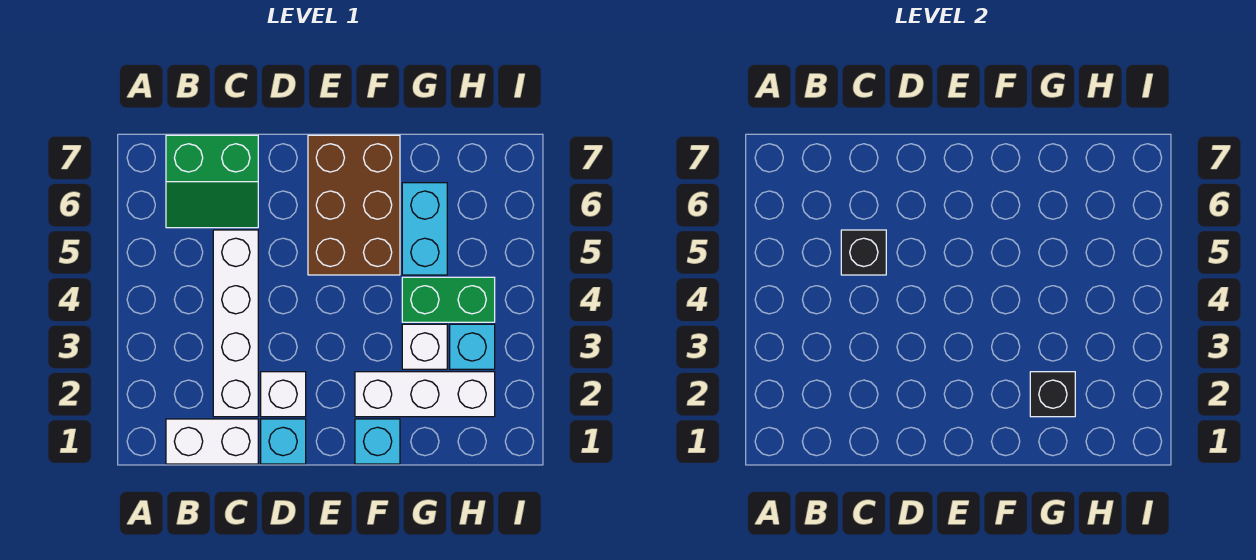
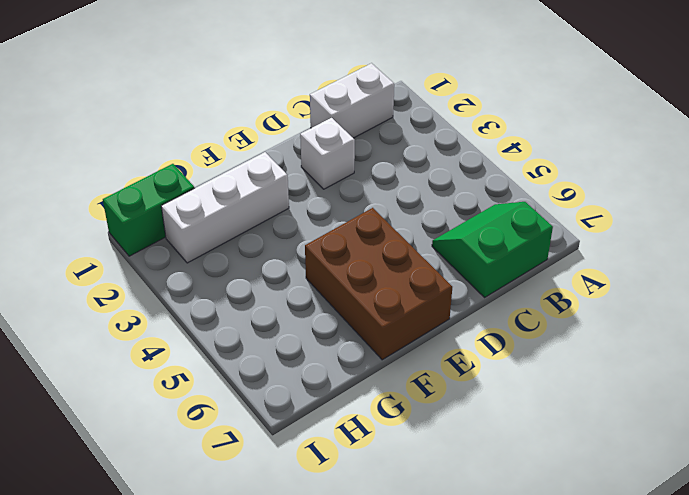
green 1x2 brick [103,164,194,256] -> green 1x2 brick moved to [402,277,495,322]
none -> white 1x4 brick [213,230,258,417]
none -> cyan 1x1 brick [261,419,306,464]
none -> cyan 1x1 brick [355,419,400,464]

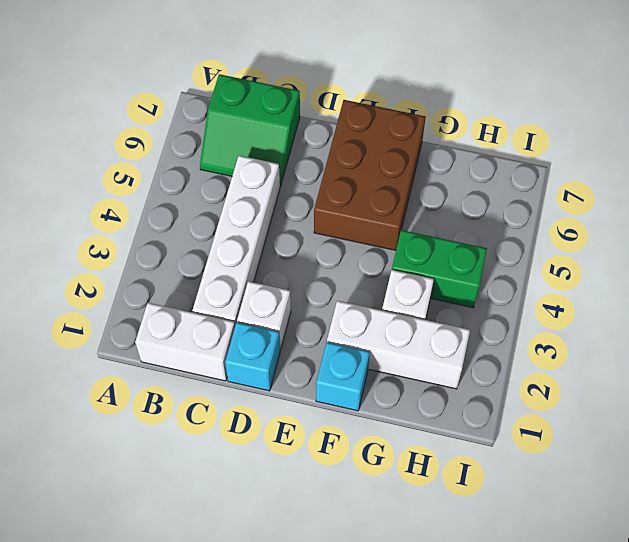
none -> cyan 1x2 brick [402,183,447,275]
none -> cyan 1x1 brick [450,324,495,369]
none -> black 1x1 brick [841,230,886,275]

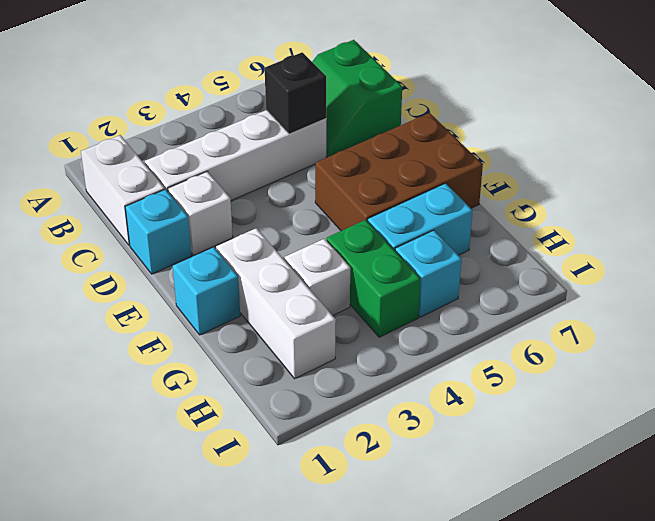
cyan 1x1 brick [395,230,461,317] -> cyan 1x1 brick moved to [450,324,495,369]
none -> black 1x1 brick [1030,372,1075,417]

